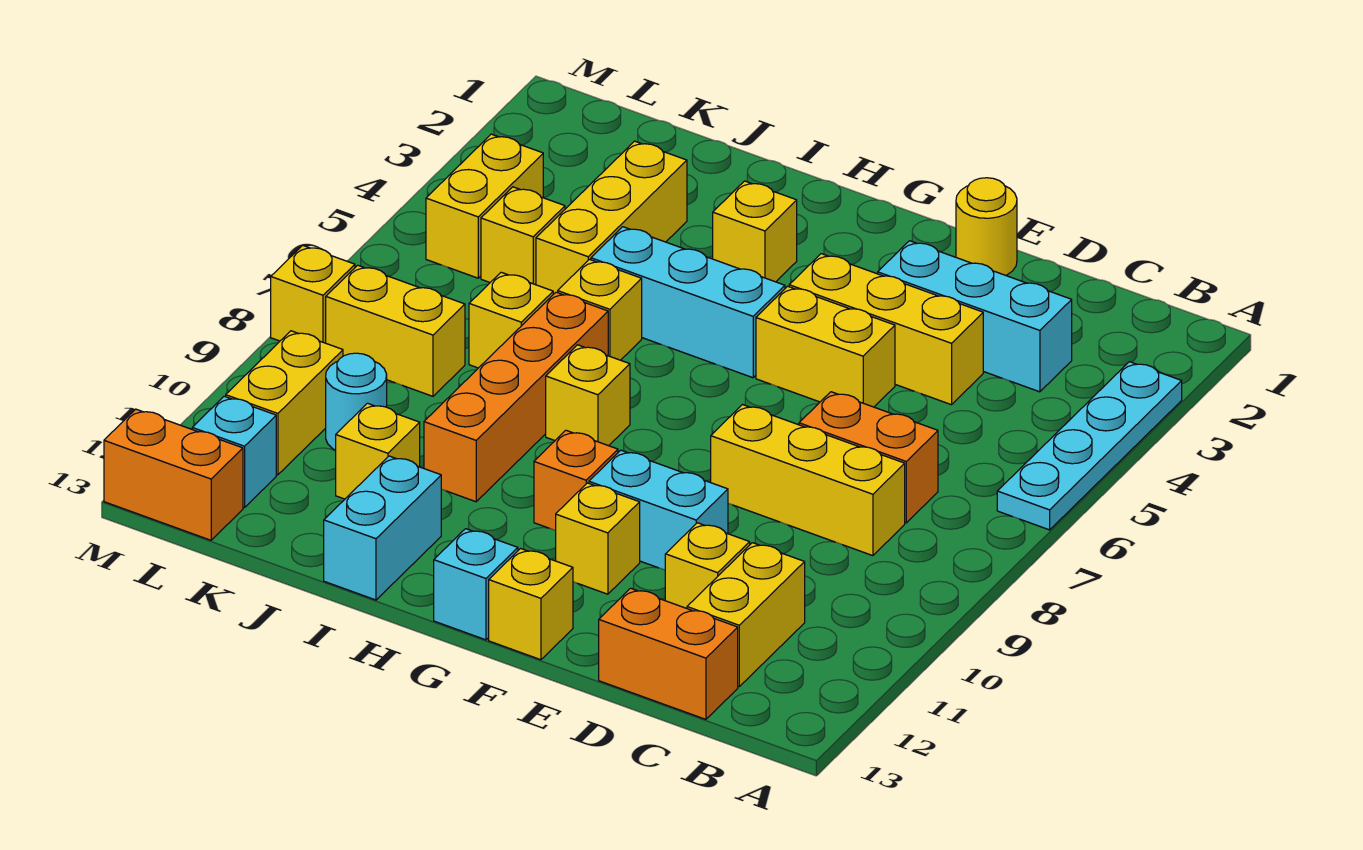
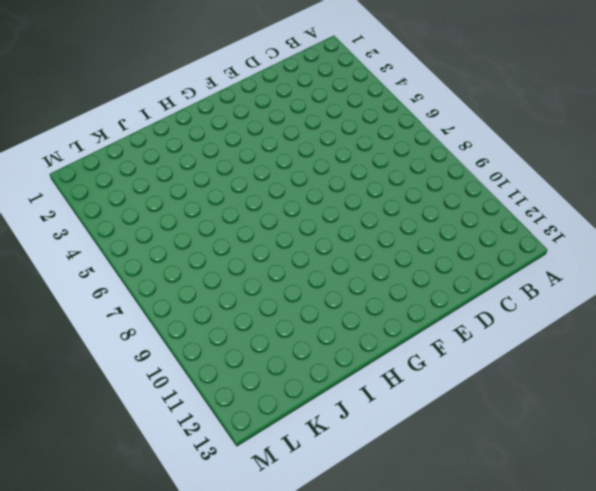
none -> cyan 1x4 plate [997,362,1182,530]
none -> cyan 1x3 brick [878,241,1072,392]
none -> orange 1x2 brick [799,392,938,523]
none -> yellow 1x3 brick [711,405,905,556]

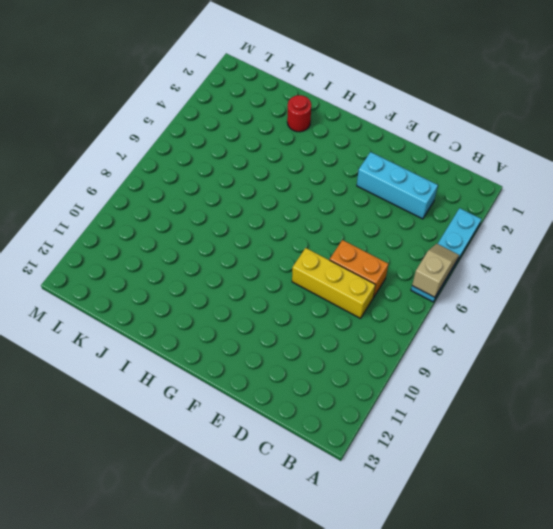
tan 1x2 slope [412,244,459,297] -> none
red 1x1 round brick [287,95,311,132] -> none
none -> yellow 1x2 brick [687,543,805,687]
none -> orange 1x2 brick [599,588,738,719]
none -> yellow 1x3 brick [789,254,983,405]
none -> yellow 1x1 brick [665,523,750,608]

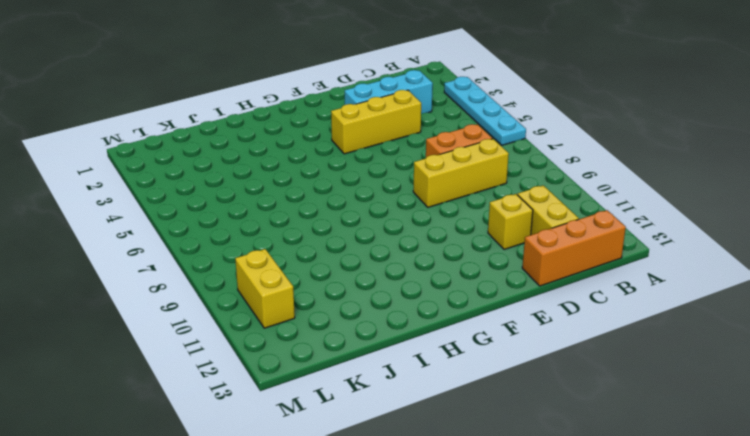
orange 1x3 brick [522,210,626,286] -> orange 1x2 brick [599,588,738,719]
none -> yellow 1x1 round brick [956,178,1017,275]
none -> yellow 1x2 brick [756,286,895,407]
none -> cyan 1x2 brick [589,450,728,570]
none -> yellow 1x1 brick [556,483,640,594]

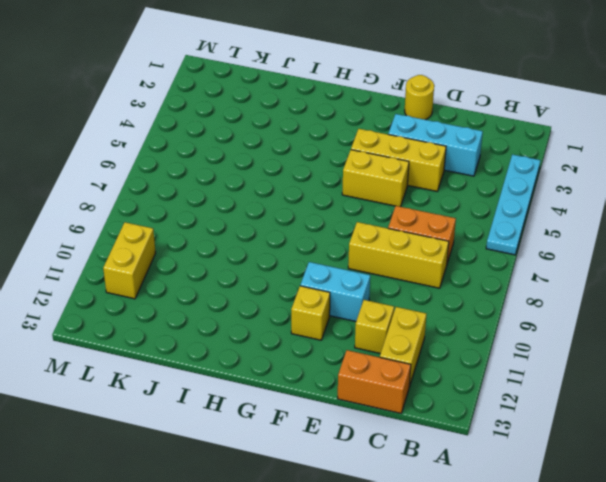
none -> yellow 1x1 brick [489,549,573,660]
none -> cyan 1x3 brick [591,227,785,378]
none -> orange 1x1 brick [534,430,618,531]
none -> cyan 1x1 brick [434,529,518,640]

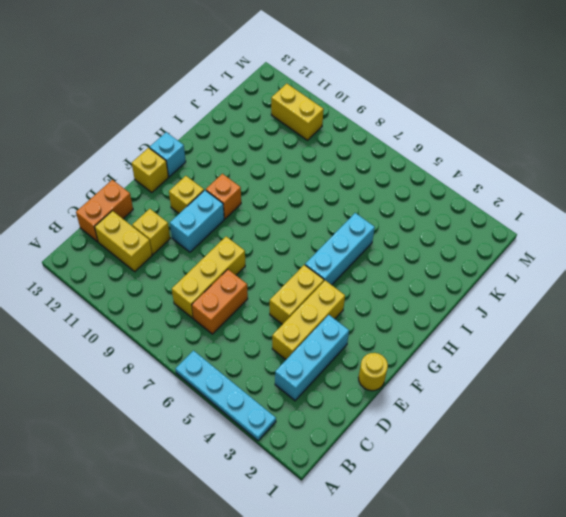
none -> yellow 1x1 brick [713,181,797,282]
none -> yellow 1x1 brick [546,345,630,446]
none -> yellow 1x1 brick [558,259,642,360]
none -> orange 1x4 brick [424,292,608,502]

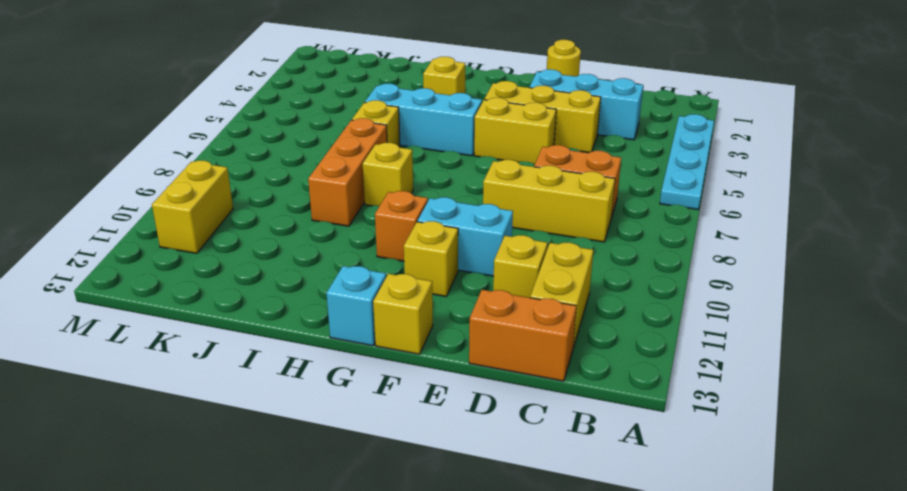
orange 1x3 brick [308,118,387,226] -> orange 1x4 brick [424,292,608,502]
none -> cyan 1x2 brick [324,456,441,600]
none -> yellow 1x3 brick [536,141,687,294]
none -> yellow 1x1 brick [469,272,553,368]
none -> yellow 1x1 brick [336,403,420,499]

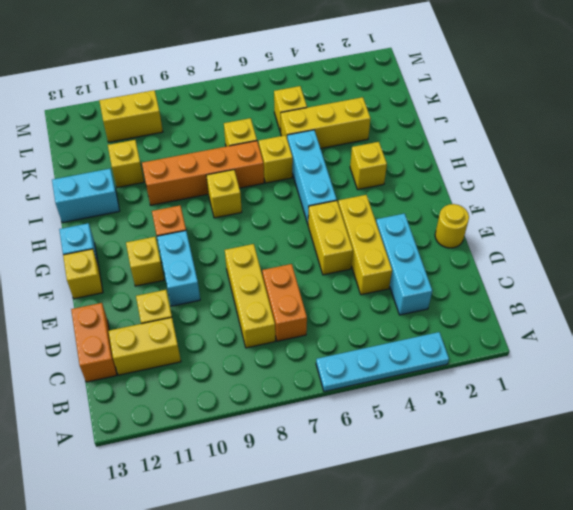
none -> yellow 1x2 brick [326,265,465,396]
none -> cyan 1x1 round brick [326,353,387,450]
none -> yellow 1x2 brick [426,134,543,278]
none -> cyan 1x1 brick [192,396,276,508]

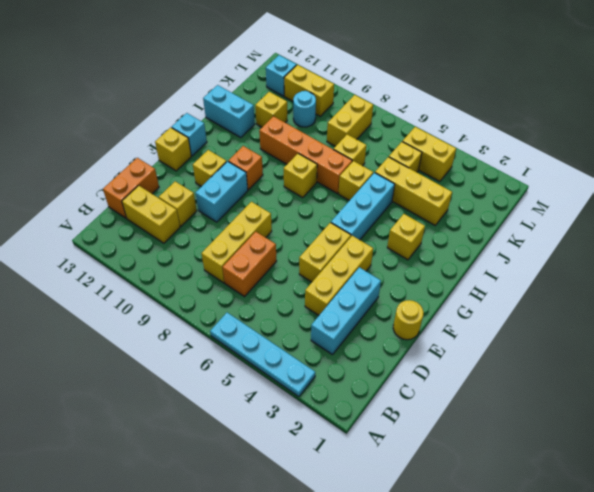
none -> orange 1x2 brick [104,409,243,540]
none -> yellow 1x1 brick [271,245,355,343]

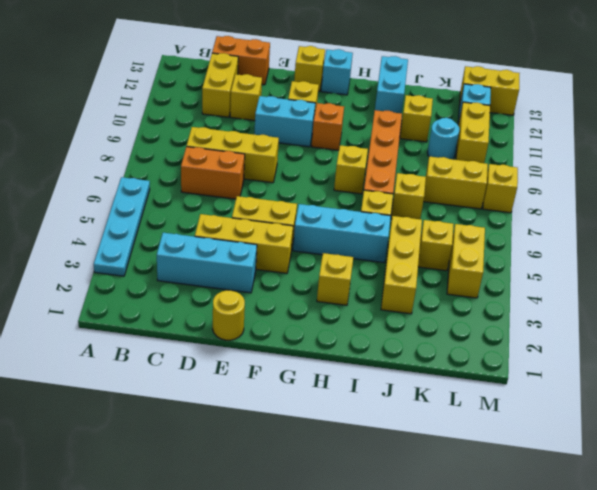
yellow 1x2 brick [459,66,520,115] -> orange 1x2 brick [104,409,243,540]

